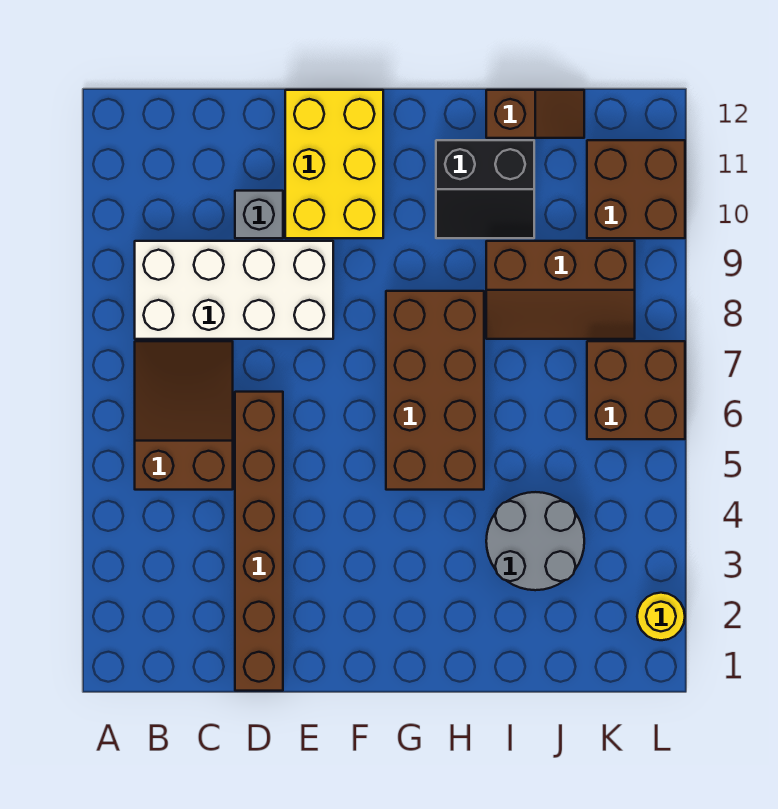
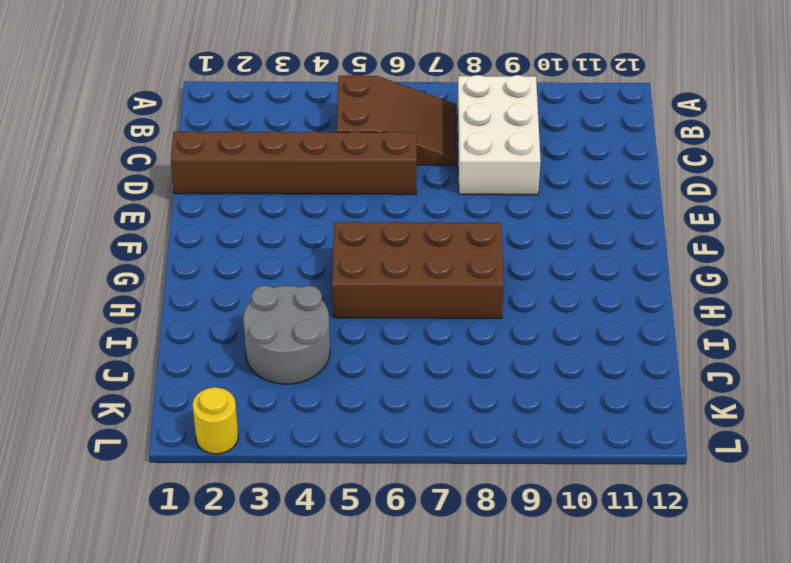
white 2x3 brick [457,75,541,195] -> white 2x4 brick [135,241,333,339]
none -> grey 1x1 brick [235,191,283,238]
none -> yellow 2x3 brick [285,90,383,238]
none -> black 2x2 slope [436,140,534,238]

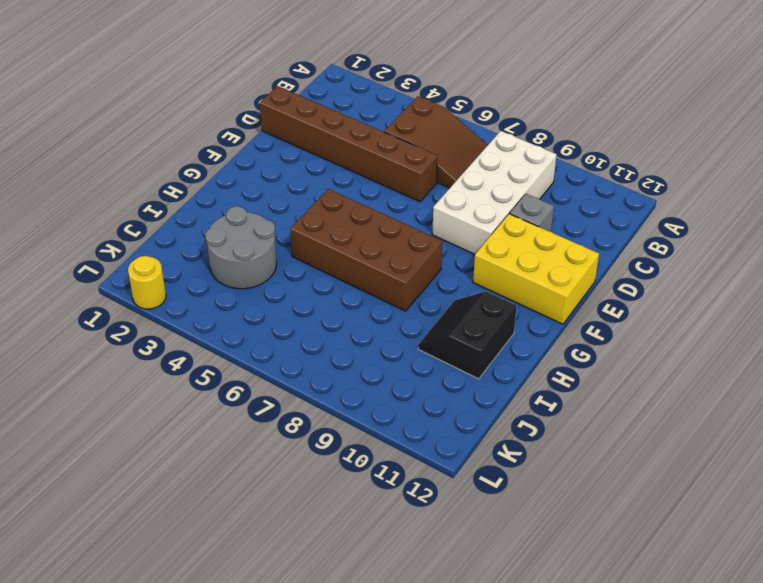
none -> brown 2x3 slope [486,241,635,339]
none -> brown 1x2 slope [486,90,584,138]
none -> brown 2x2 brick [587,341,685,439]

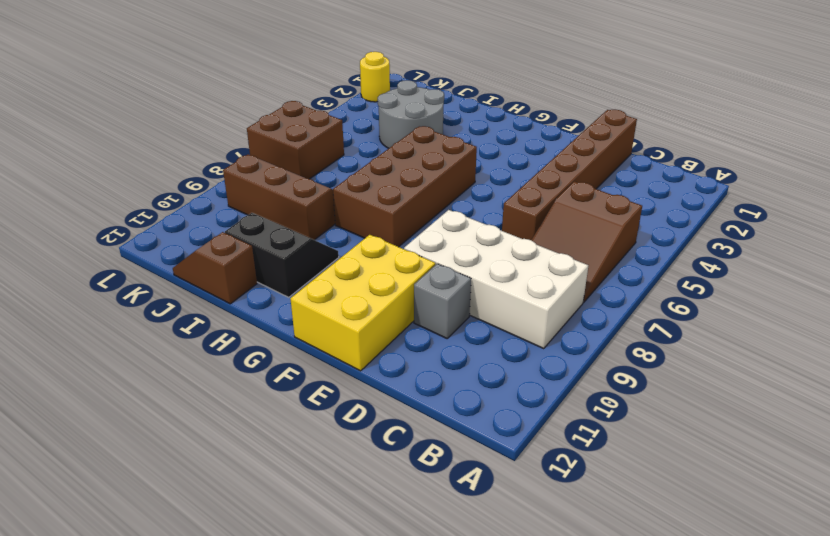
none -> brown 2x2 brick [587,140,685,238]

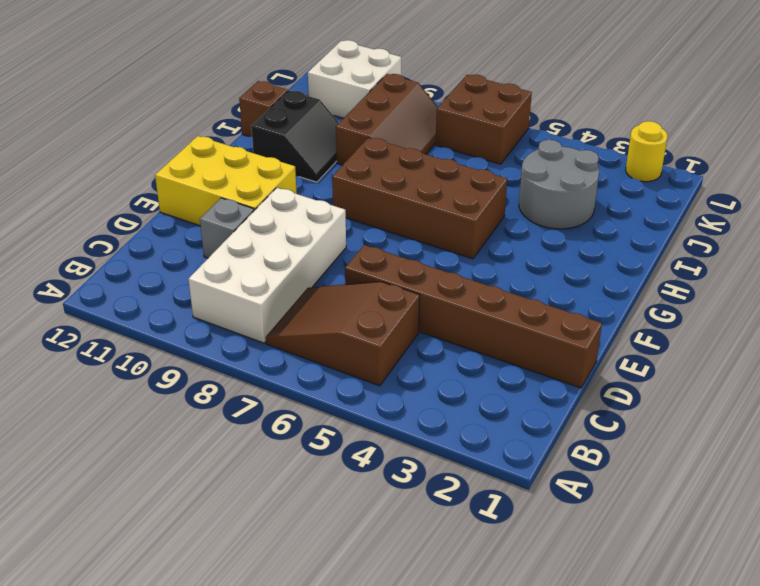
white 2x2 brick [308,40,401,118] -> brown 2x2 brick [587,140,685,238]

